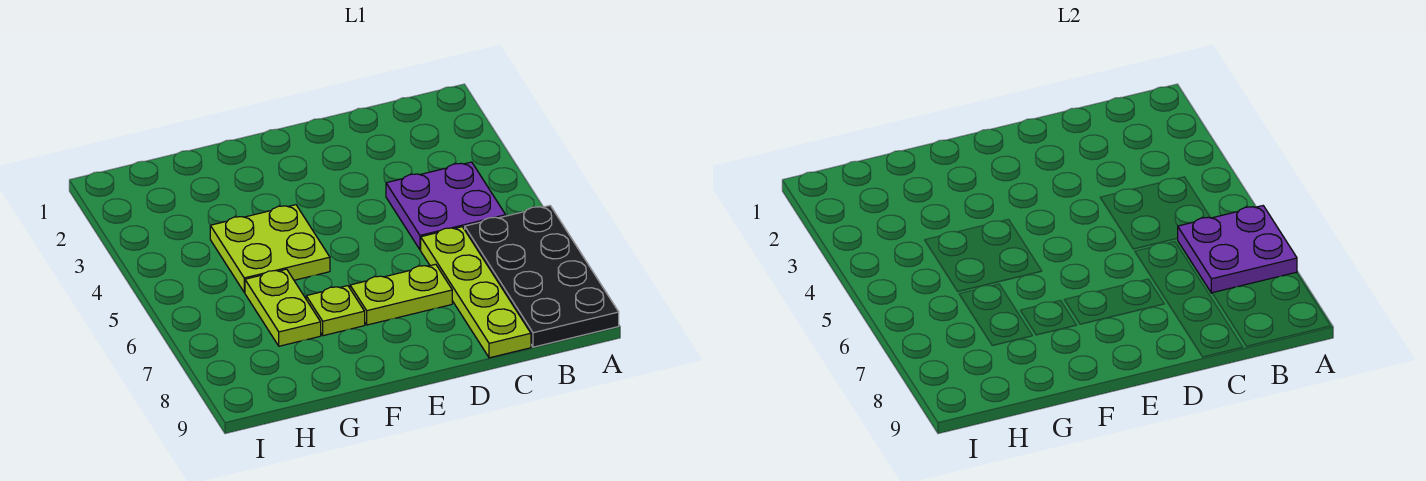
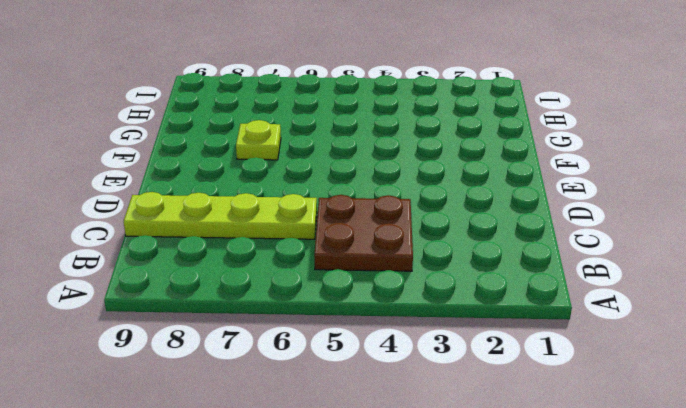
brown 2x2 plate [314,195,413,271] -> purple 2x2 plate [386,162,506,250]
none -> black 2x4 plate [465,206,619,347]
none -> lime 1x2 plate [350,264,452,325]

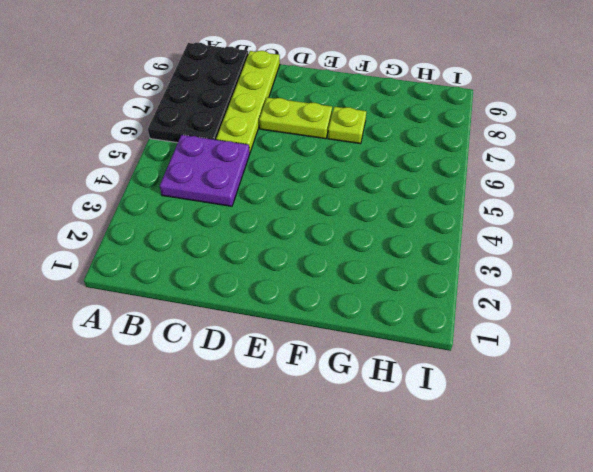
none -> lime 2x2 plate [210,205,330,292]
none -> lime 1x2 plate [245,269,321,346]

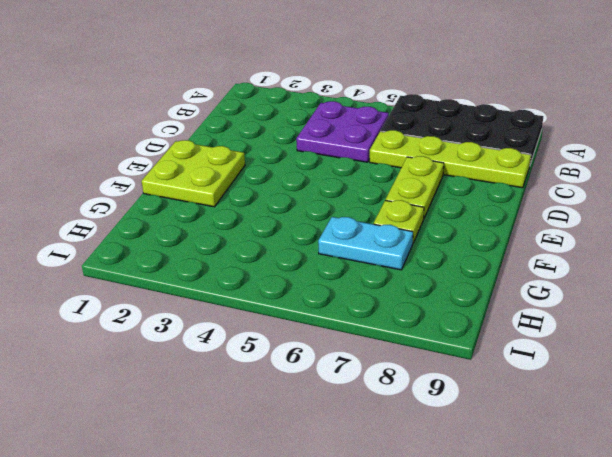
lime 2x2 plate [142,140,245,207] -> lime 2x2 plate moved to [210,205,330,292]
cyan 1x2 plate [318,217,413,270] -> lime 1x2 plate [245,269,321,346]
none -> purple 2x2 plate [1177,206,1297,293]

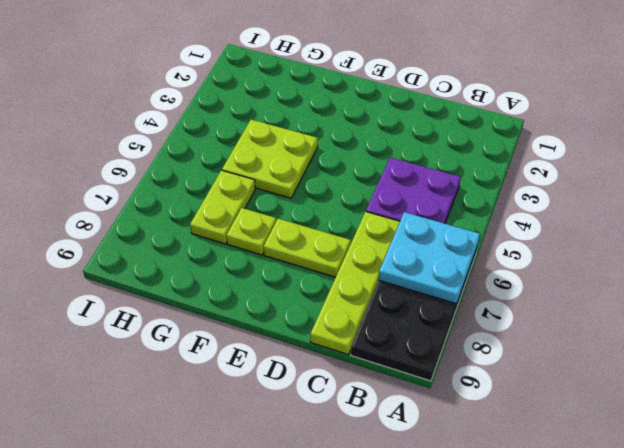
cyan 2x2 plate [379,212,480,304] -> purple 2x2 plate [1177,206,1297,293]

